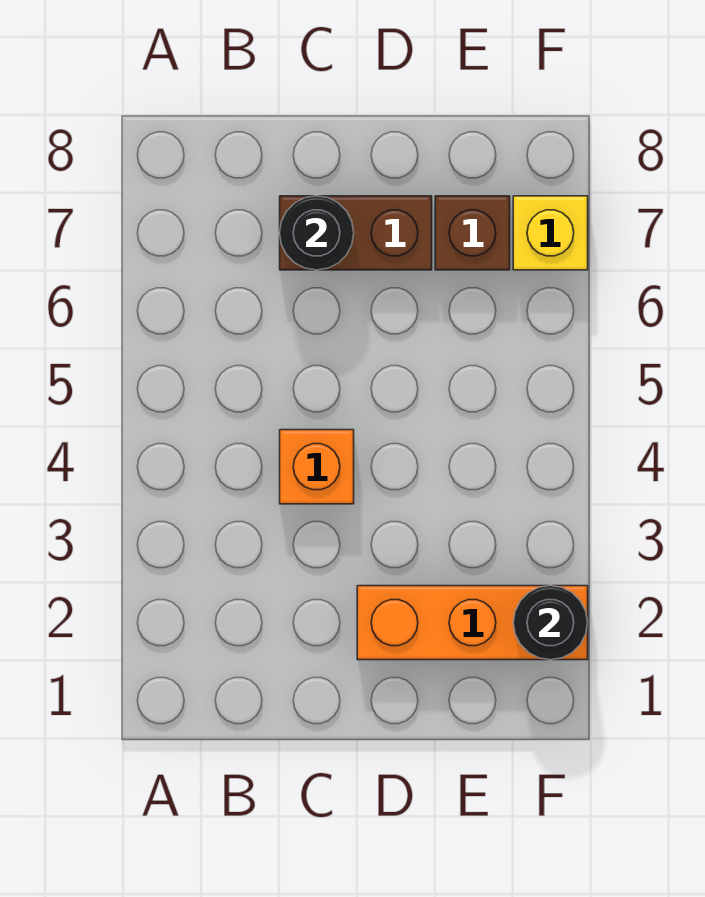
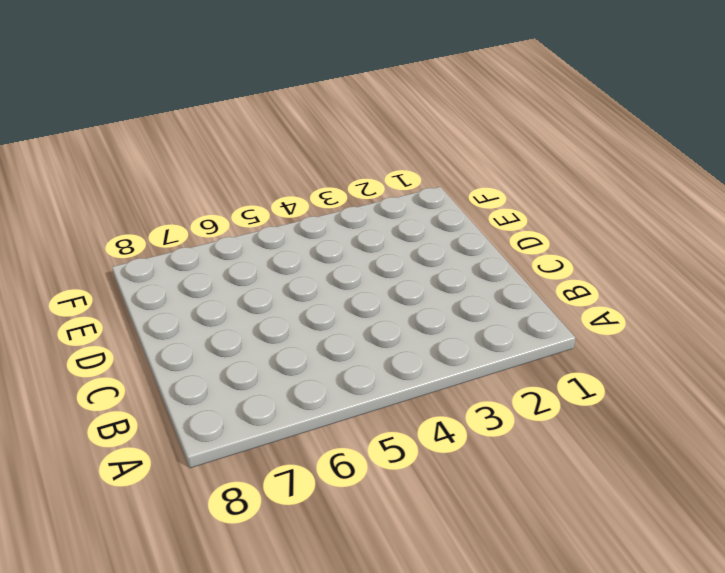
none -> orange 1x1 brick [280,430,354,504]
none -> brown 1x2 brick [280,196,432,270]

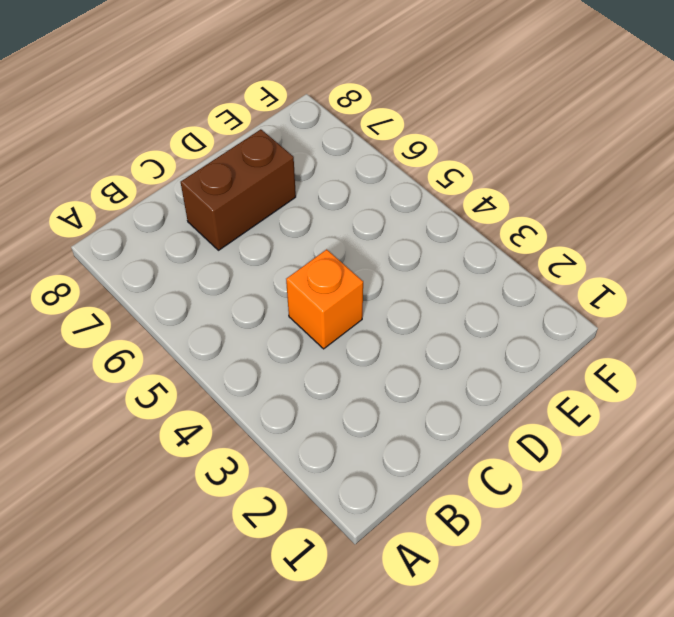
none -> orange 1x3 brick [357,586,588,660]
none -> brown 1x1 brick [435,196,510,270]

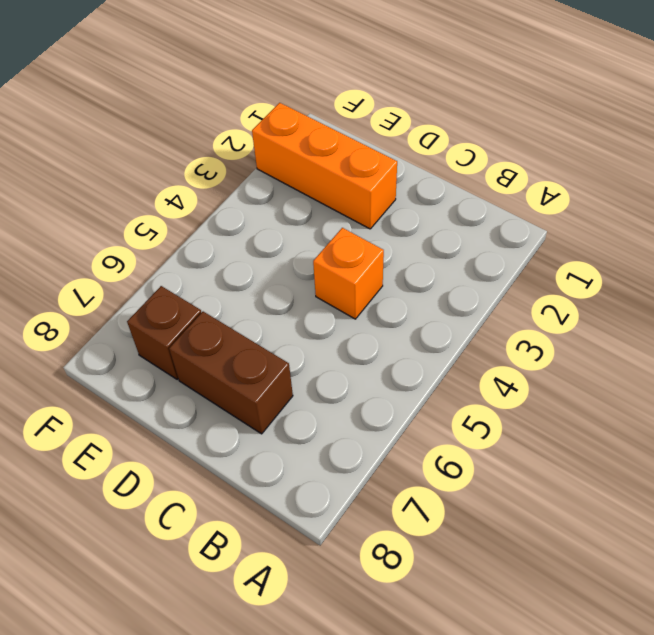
none -> yellow 1x1 brick [513,196,588,270]
none -> black 1x1 round brick [280,196,354,270]

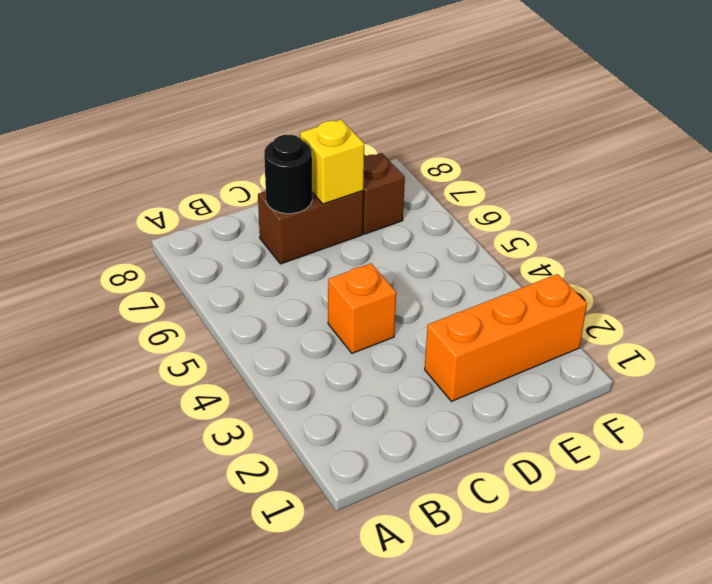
yellow 1x1 brick [300,120,364,204] -> yellow 1x1 brick moved to [513,196,588,270]
none -> black 1x1 round brick [513,586,588,660]

